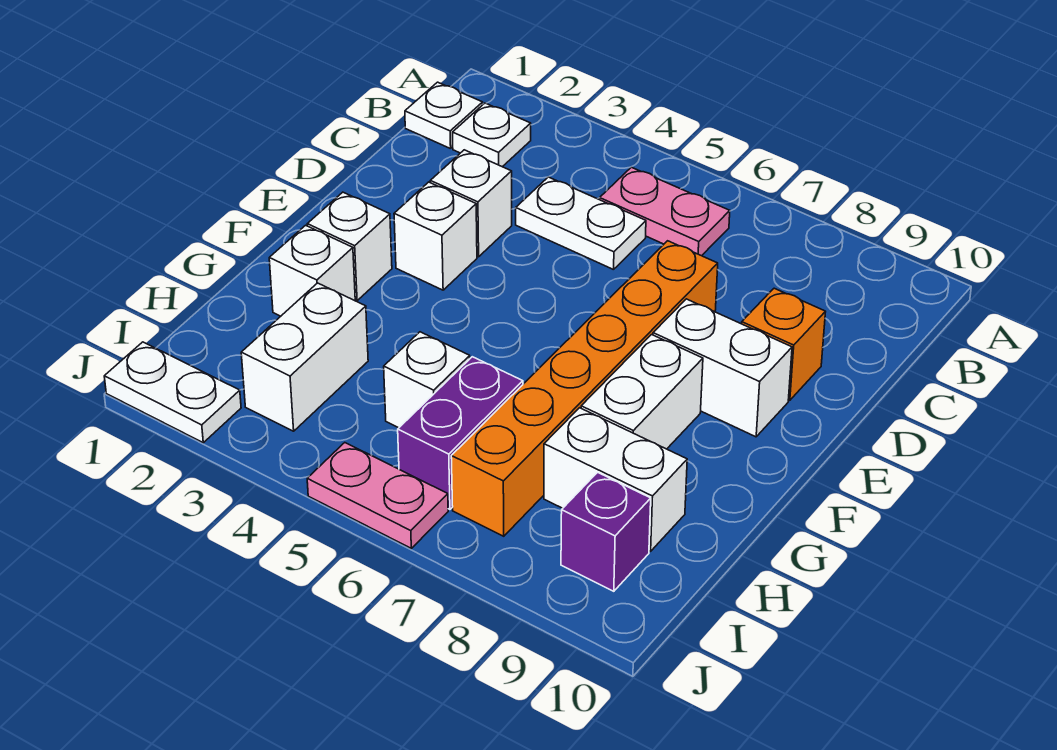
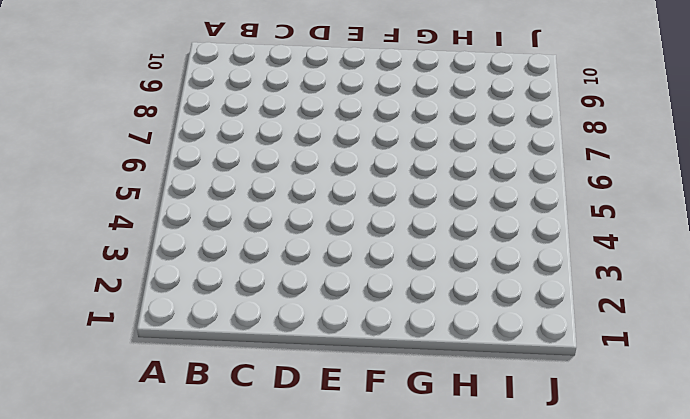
none -> white 1x1 plate [405,82,483,149]
none -> white 1x1 plate [453,103,531,167]
none -> pink 1x2 plate [600,167,730,256]

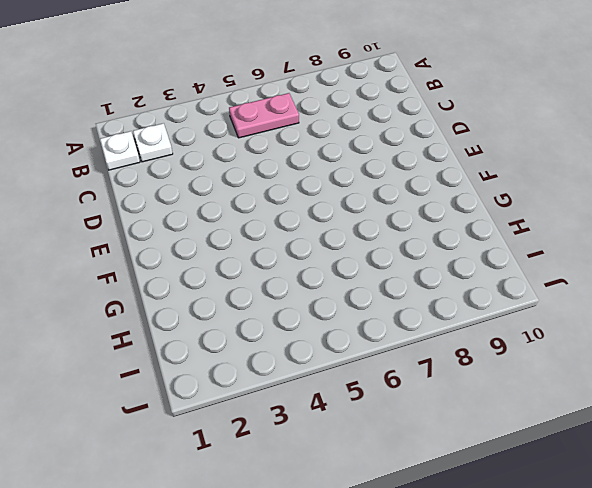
none -> white 1x2 plate [516,177,646,270]
none -> white 1x1 brick [430,150,512,257]
none -> orange 1x6 brick [451,241,718,536]

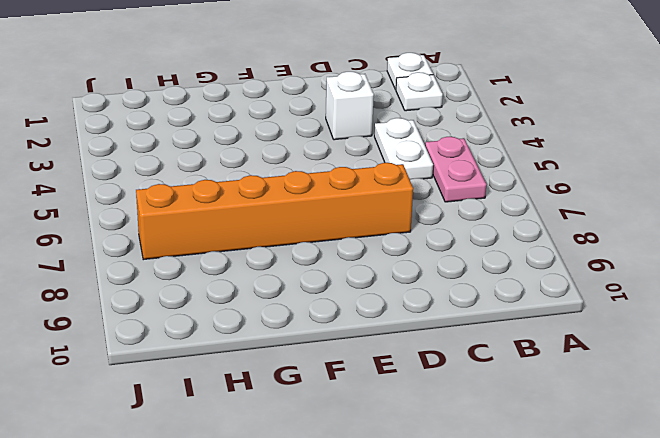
none -> orange 1x1 brick [742,288,825,400]
none -> white 1x1 brick [394,182,477,290]
none -> white 1x2 brick [653,299,792,437]

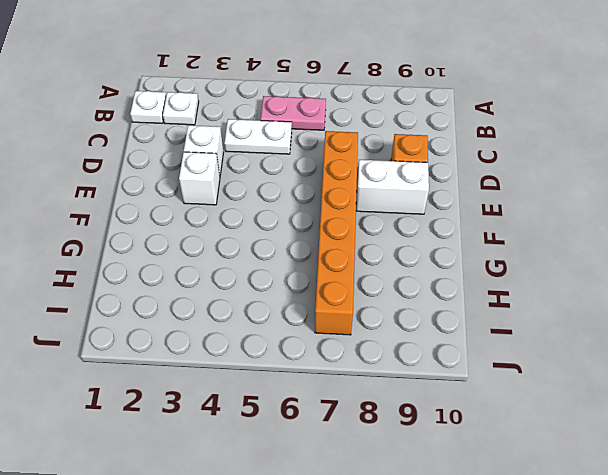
none -> white 1x1 brick [307,192,392,301]
none -> white 1x2 brick [581,335,703,449]
none -> white 1x1 brick [269,225,355,316]

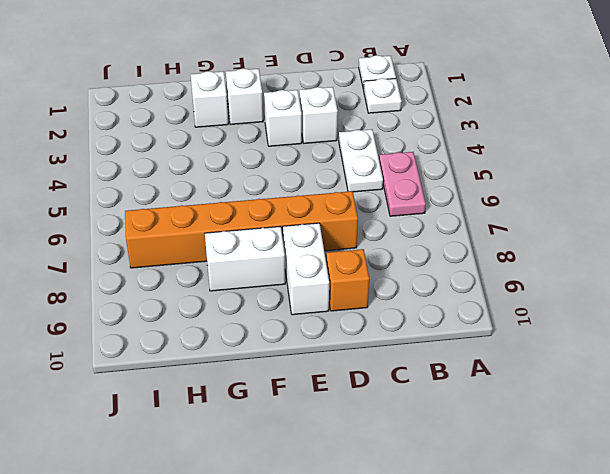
none -> white 1x2 brick [241,283,368,431]
none -> white 1x1 brick [384,332,470,428]
none -> purple 1x2 brick [398,357,523,509]

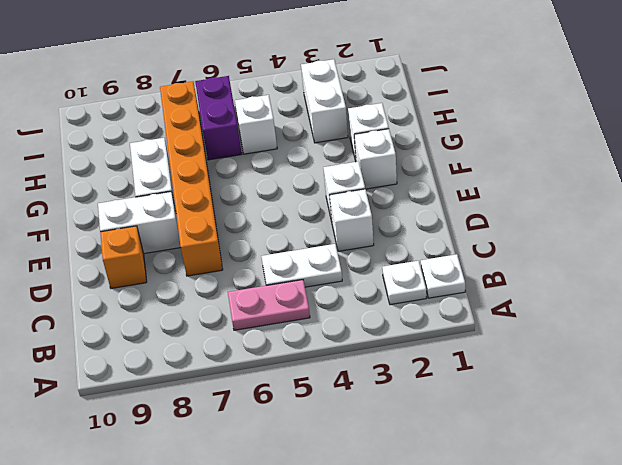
none -> white 1x2 brick [544,408,687,551]
none -> purple 1x1 brick [561,472,651,591]
none -> white 1x2 plate [104,342,241,443]

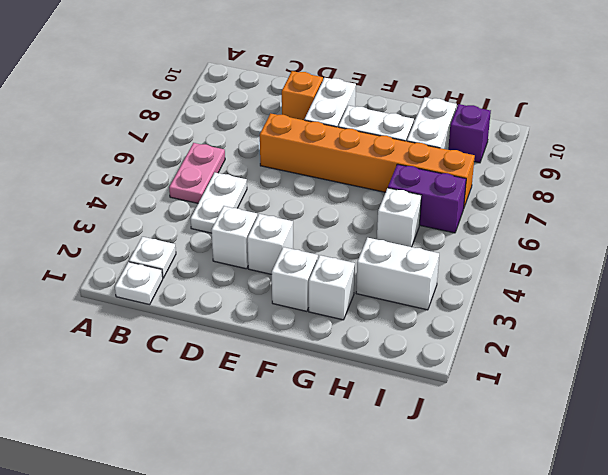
none -> white 1x2 plate [104,342,241,443]
none -> pink 1x2 plate [307,443,448,548]

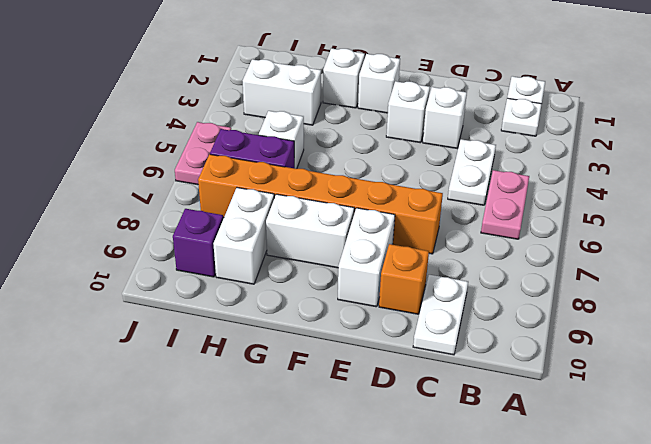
white 1x2 plate [413,275,468,355] -> white 1x2 plate moved to [104,342,241,443]

